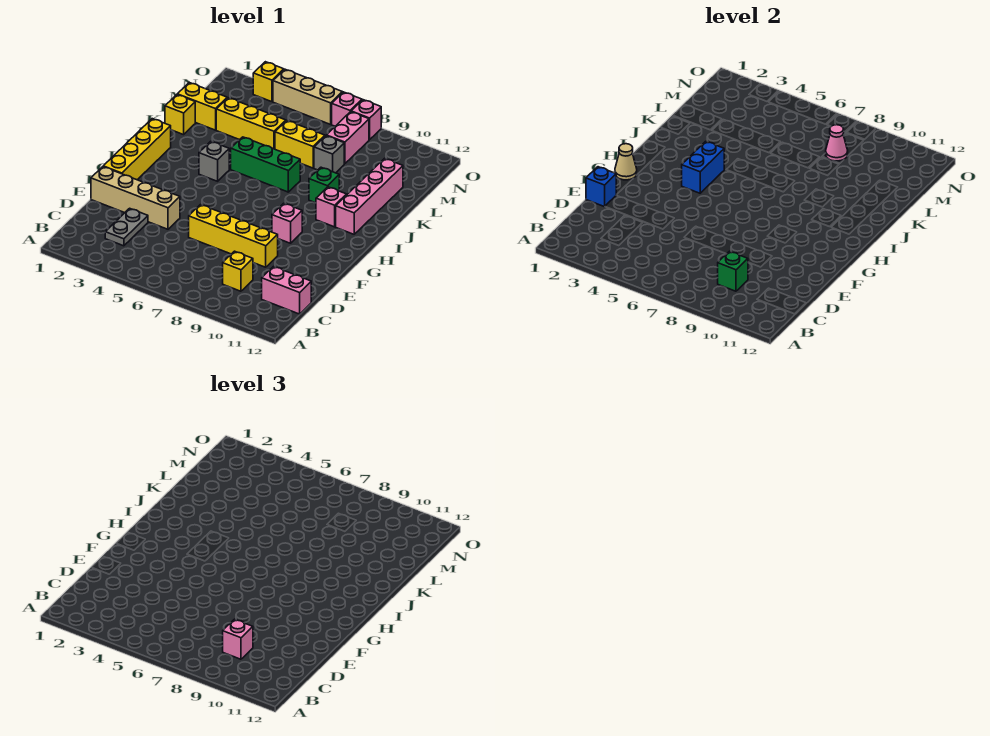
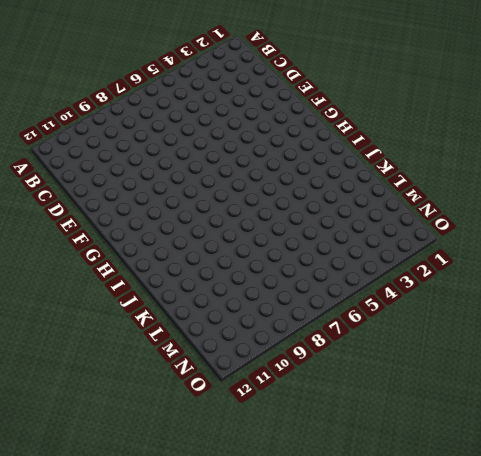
none -> grey 1x2 plate [105,208,148,246]
none -> yellow 1x1 brick [223,251,253,291]
none -> pink 1x2 brick [262,267,311,314]

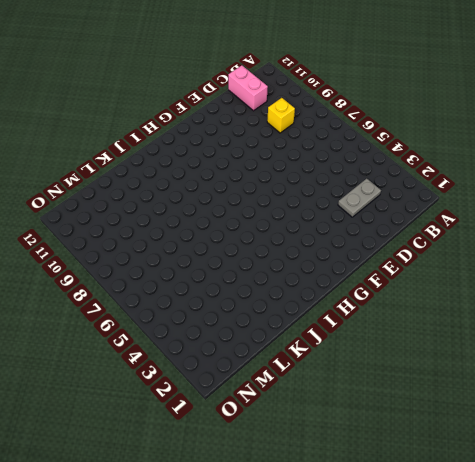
none -> tan 1x4 brick [91,167,180,229]
none -> yellow 1x4 brick [189,205,278,267]
none -> yellow 1x4 brick [103,119,171,180]

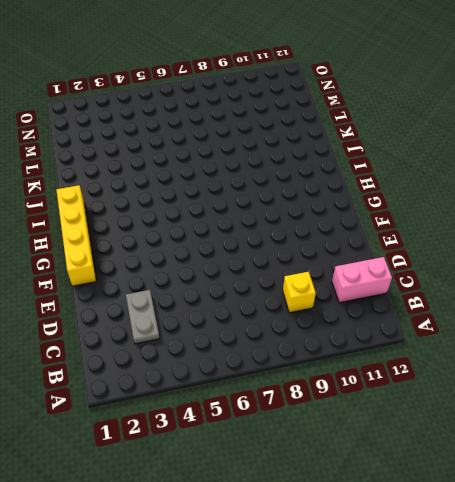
none -> tan 1x4 brick [91,167,180,229]
none -> yellow 1x4 brick [189,205,278,267]
none -> pink 1x1 brick [272,203,302,243]

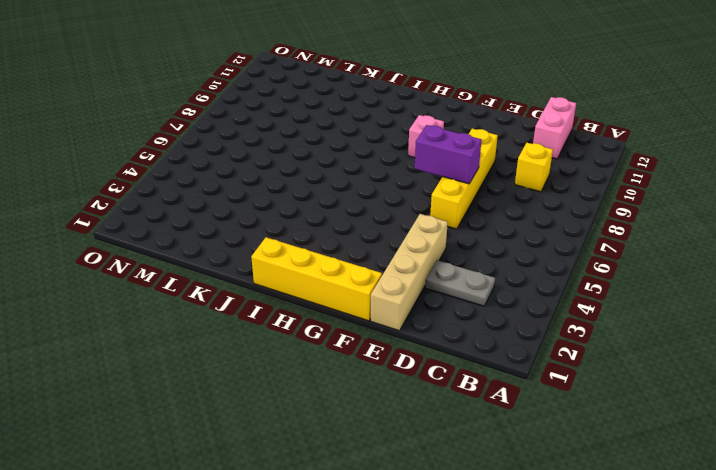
purple 1x2 brick [415,125,482,184] -> none
none -> grey 1x1 brick [199,141,229,181]
none -> pink 1x1 brick [316,187,346,227]
none -> pink 1x4 brick [336,158,403,234]

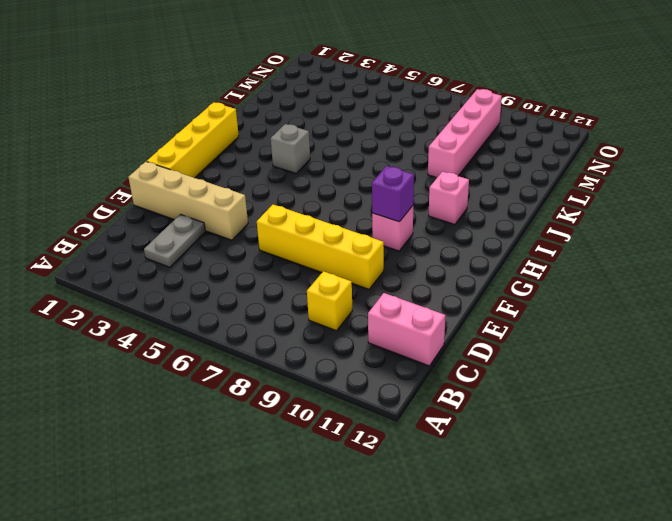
purple 1x1 brick [372,166,414,222] -> none
pink 1x4 brick [428,89,502,177] -> pink 1x4 brick moved to [336,158,403,234]
none -> green 1x3 brick [231,137,301,192]
none -> green 1x1 brick [309,167,339,203]
none -> yellow 1x1 brick [165,95,195,135]

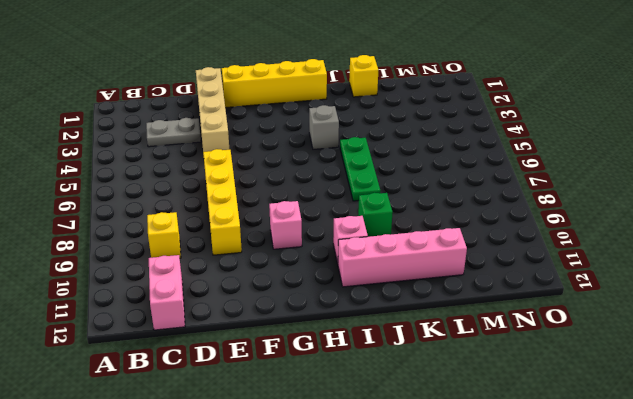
green 1x3 plate [340,137,380,201] -> green 1x3 brick [231,137,301,192]
none -> yellow 1x2 brick [177,83,227,130]
none -> yellow 1x3 brick [216,98,286,149]
none -> yellow 1x2 brick [275,121,325,168]

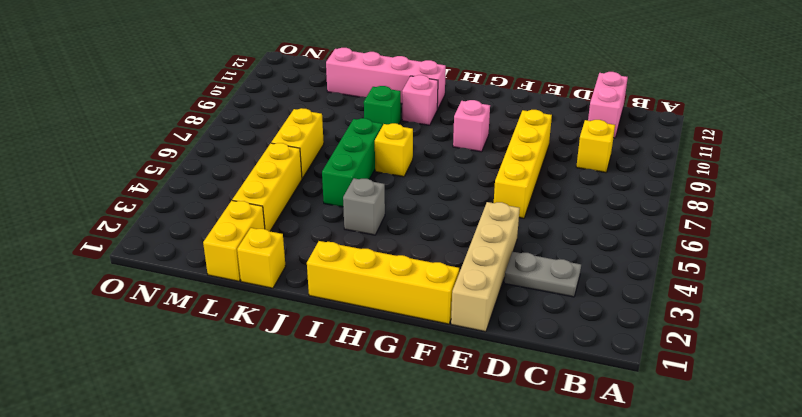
yellow 1x1 brick [375,123,413,177] -> yellow 1x1 brick moved to [253,62,284,102]
none -> grey 1x1 brick [314,136,344,173]
none -> pink 1x2 brick [326,112,369,164]
none -> tan 1x3 brick [273,69,342,124]

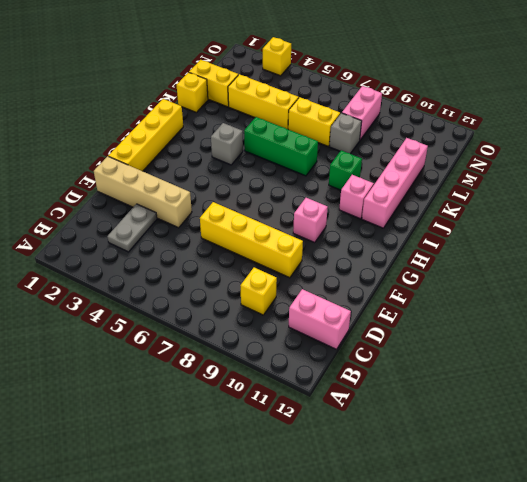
none -> tan 1x3 brick [273,69,342,124]
none -> pink 1x1 brick [332,92,362,126]
none -> pink 1x1 brick [351,100,381,140]

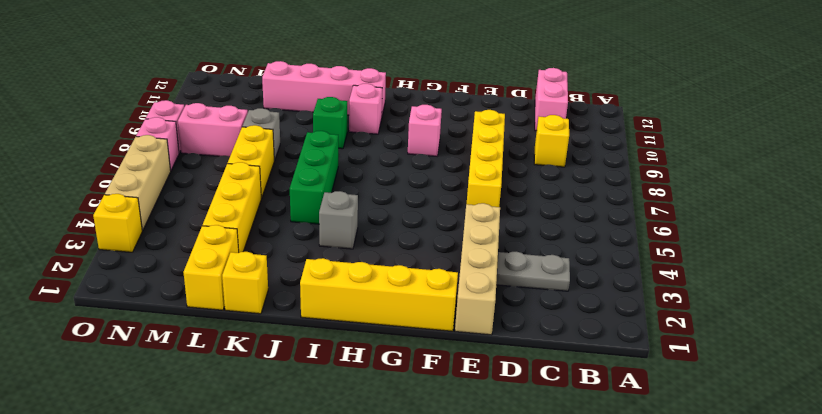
none -> green 1x1 brick [718,251,748,291]
none -> blue 1x1 brick [586,167,616,207]
none -> tan 1x1 cone [615,144,637,180]

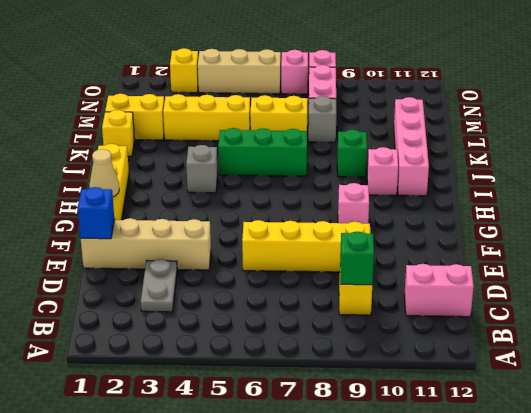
none -> blue 1x2 brick [682,141,724,193]
none -> pink 1x1 cone [826,125,848,161]
none -> pink 1x1 brick [223,619,253,659]

